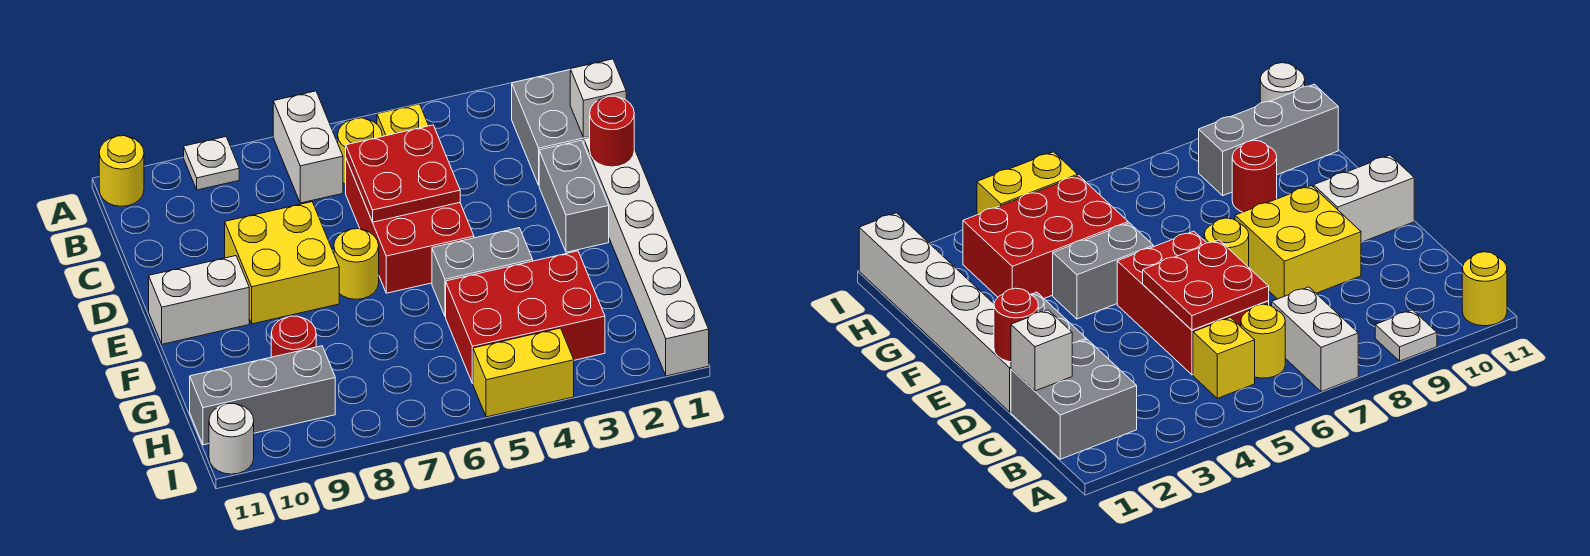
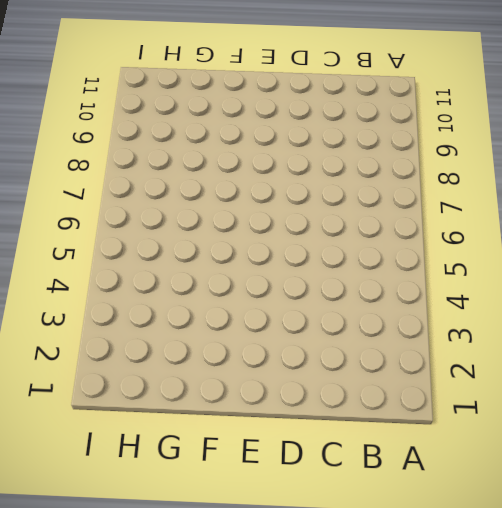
none -> white 1x2 brick [273,91,343,203]
none -> white 1x1 plate [184,137,239,190]
none -> yellow 1x1 round brick [99,136,144,206]

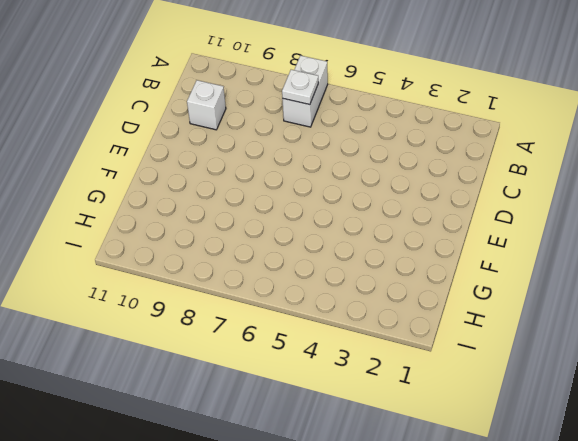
white 1x1 plate [282,70,318,105] -> white 1x1 plate moved to [184,137,239,190]
white 1x1 brick [187,80,226,130] -> white 1x1 brick moved to [570,59,626,137]
none -> yellow 1x1 round brick [99,136,144,206]
none -> grey 2x2 brick [512,70,590,185]
none -> yellow 1x1 brick [377,104,429,136]

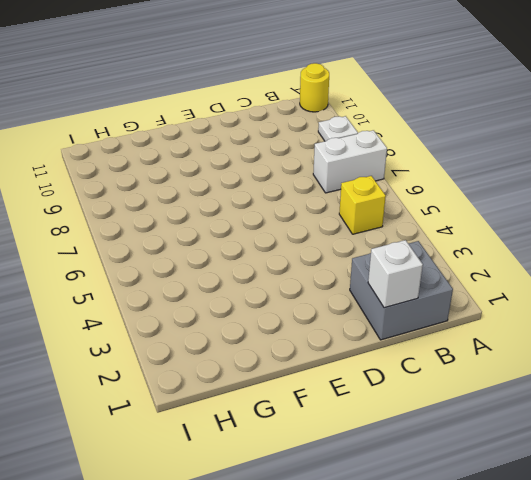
none -> yellow 1x1 round brick [338,118,382,185]
none -> red 2x3 brick [346,159,474,293]
none -> white 1x6 brick [584,138,709,376]

